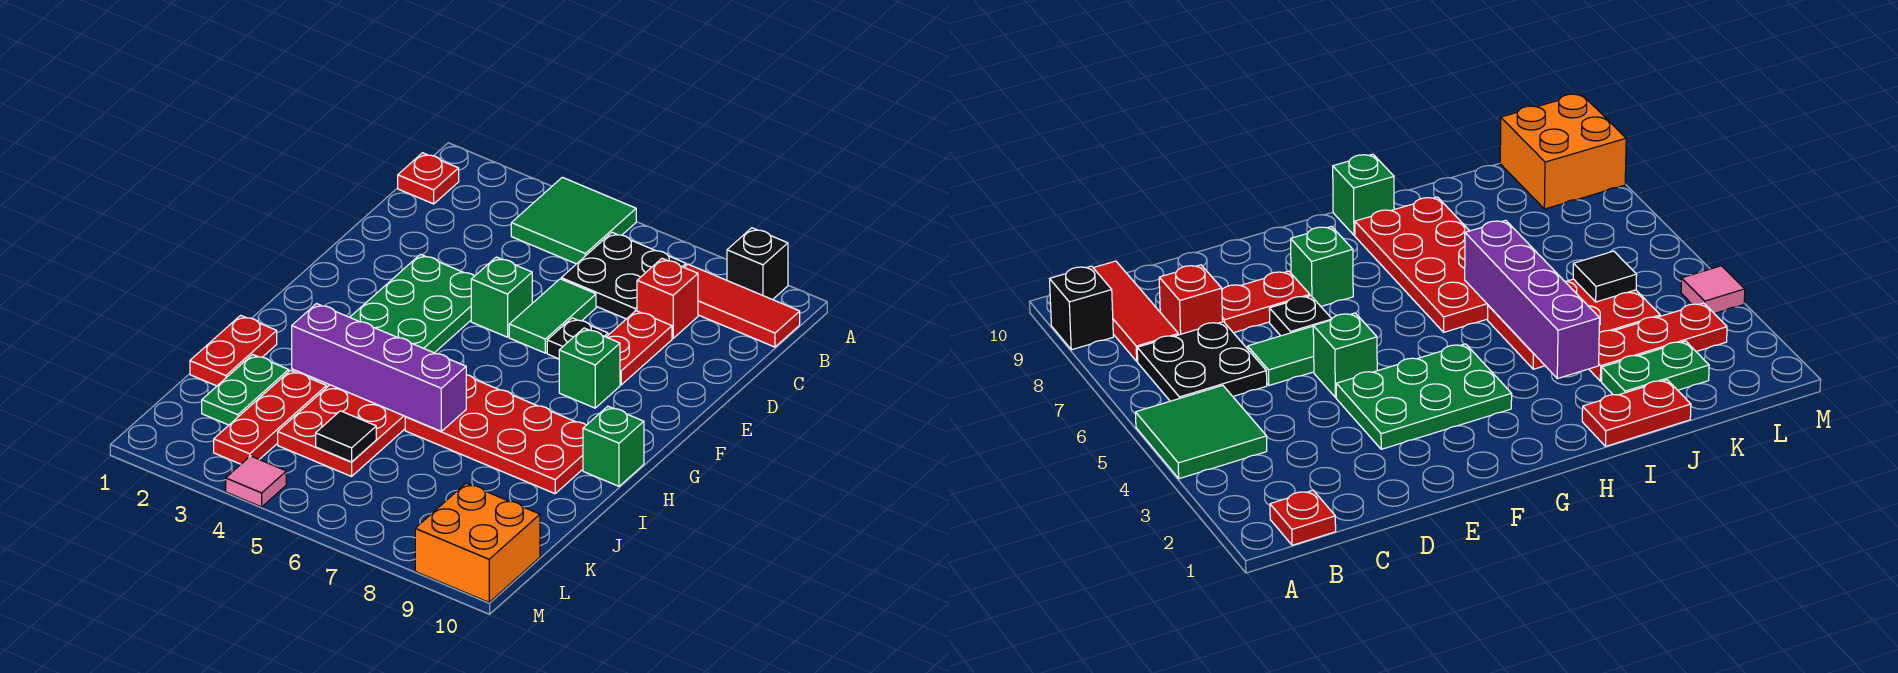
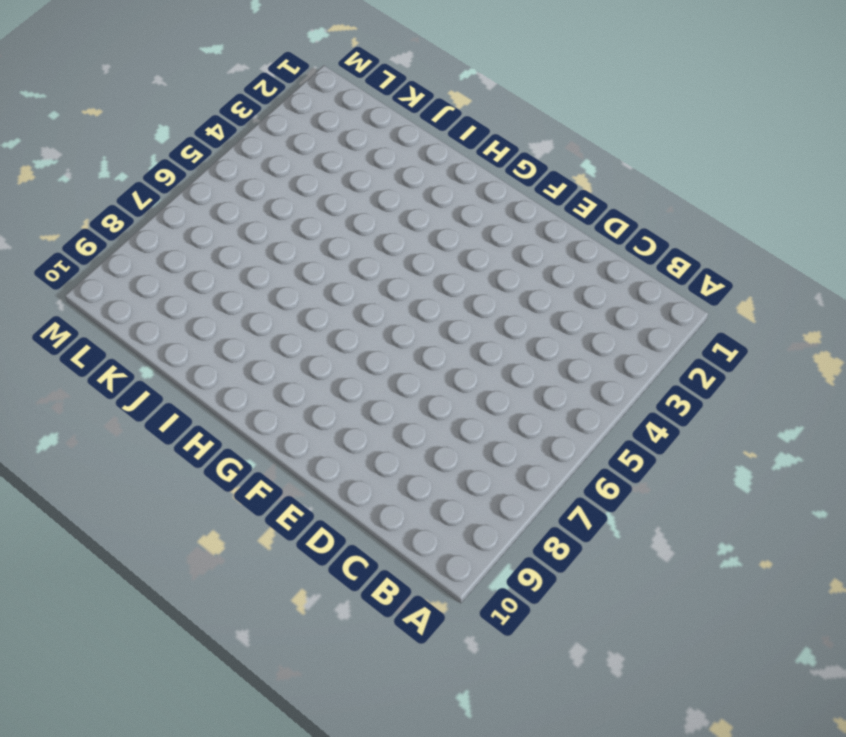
none -> green 2x2 tile [511,177,636,264]
none -> black 1x1 brick [727,228,788,300]
none -> red 1x1 plate [398,153,459,204]

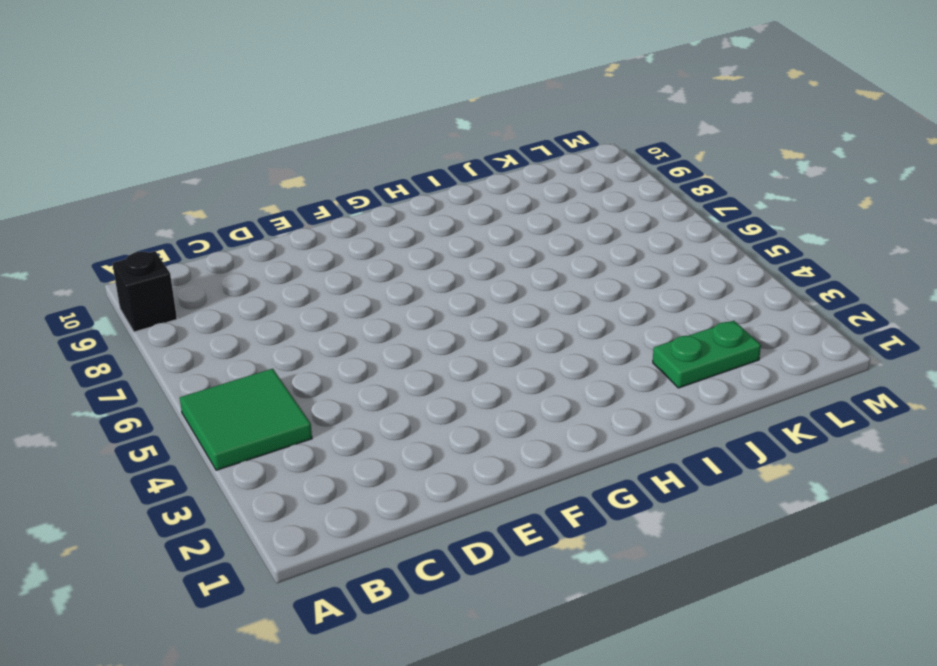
none -> red 1x1 plate [398,153,459,204]
none -> black 2x2 plate [561,232,686,319]
none -> red 1x3 tile [684,264,800,347]

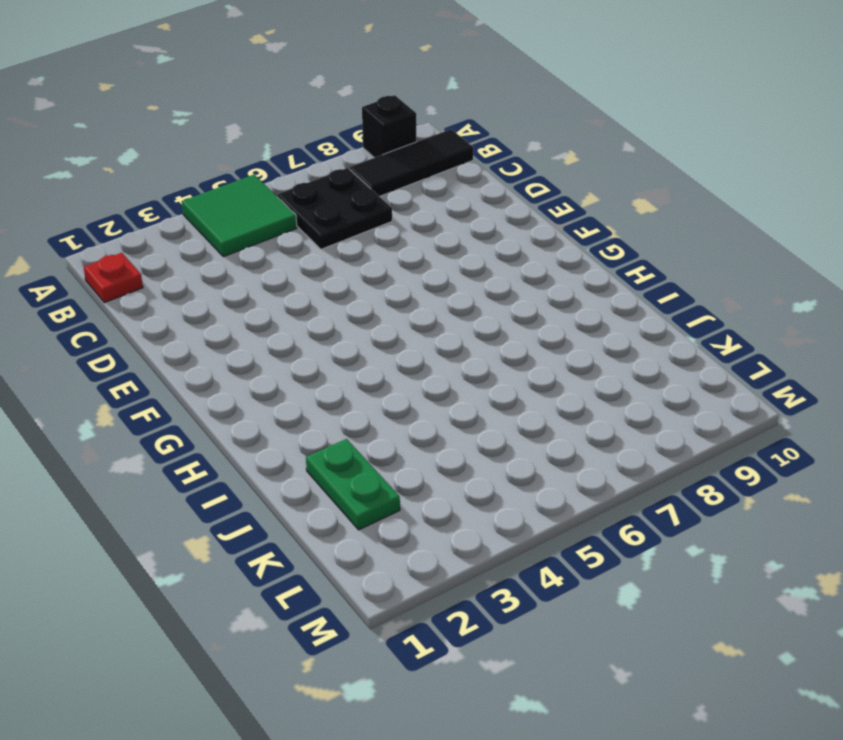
black 1x3 tile [349,129,473,197] -> red 1x3 tile [684,264,800,347]
none -> red 1x1 brick [637,259,698,338]
none -> green 1x2 tile [509,279,596,353]
none -> red 1x2 plate [607,311,672,385]

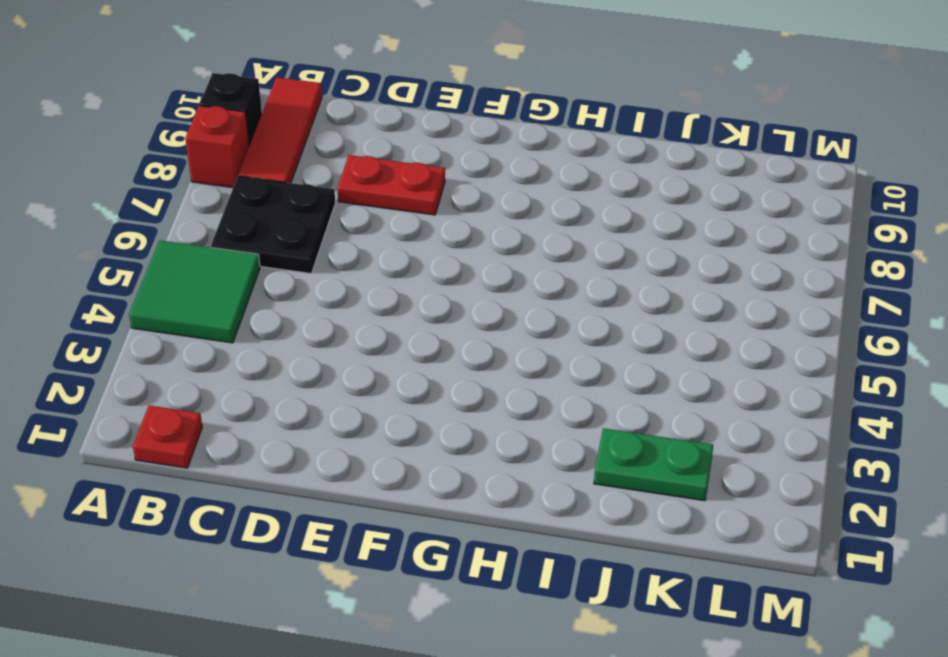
red 1x1 brick [185,106,249,188] -> red 1x1 brick moved to [637,259,698,338]
none -> green 1x2 tile [509,279,596,353]
none -> green 2x3 plate [350,254,474,353]
none -> green 1x1 brick [471,257,532,337]

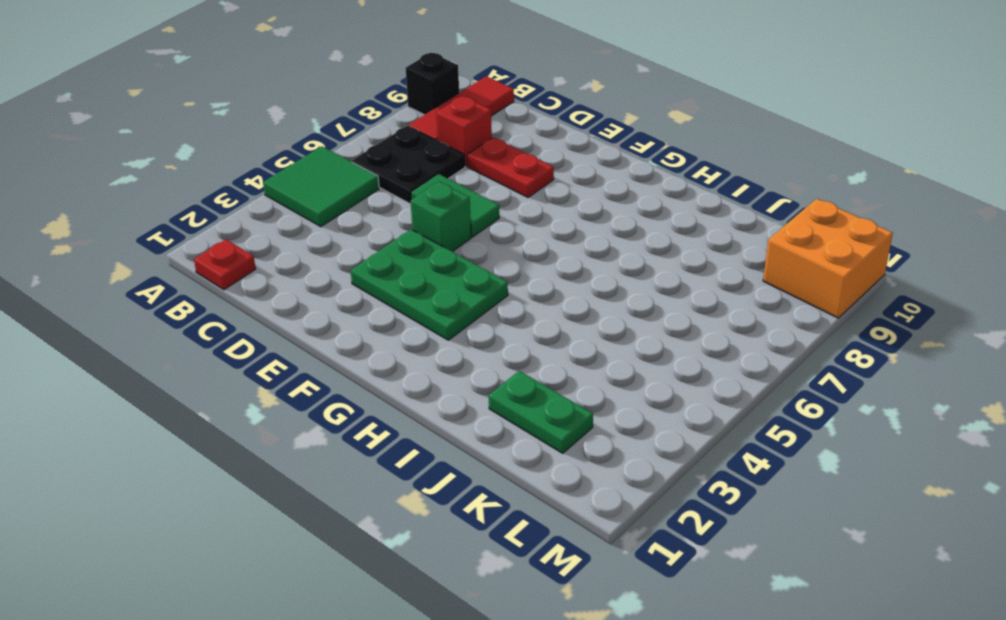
none -> black 1x1 plate [547,318,608,359]
none -> green 1x1 brick [559,328,620,408]
none -> red 2x4 plate [405,375,586,494]

